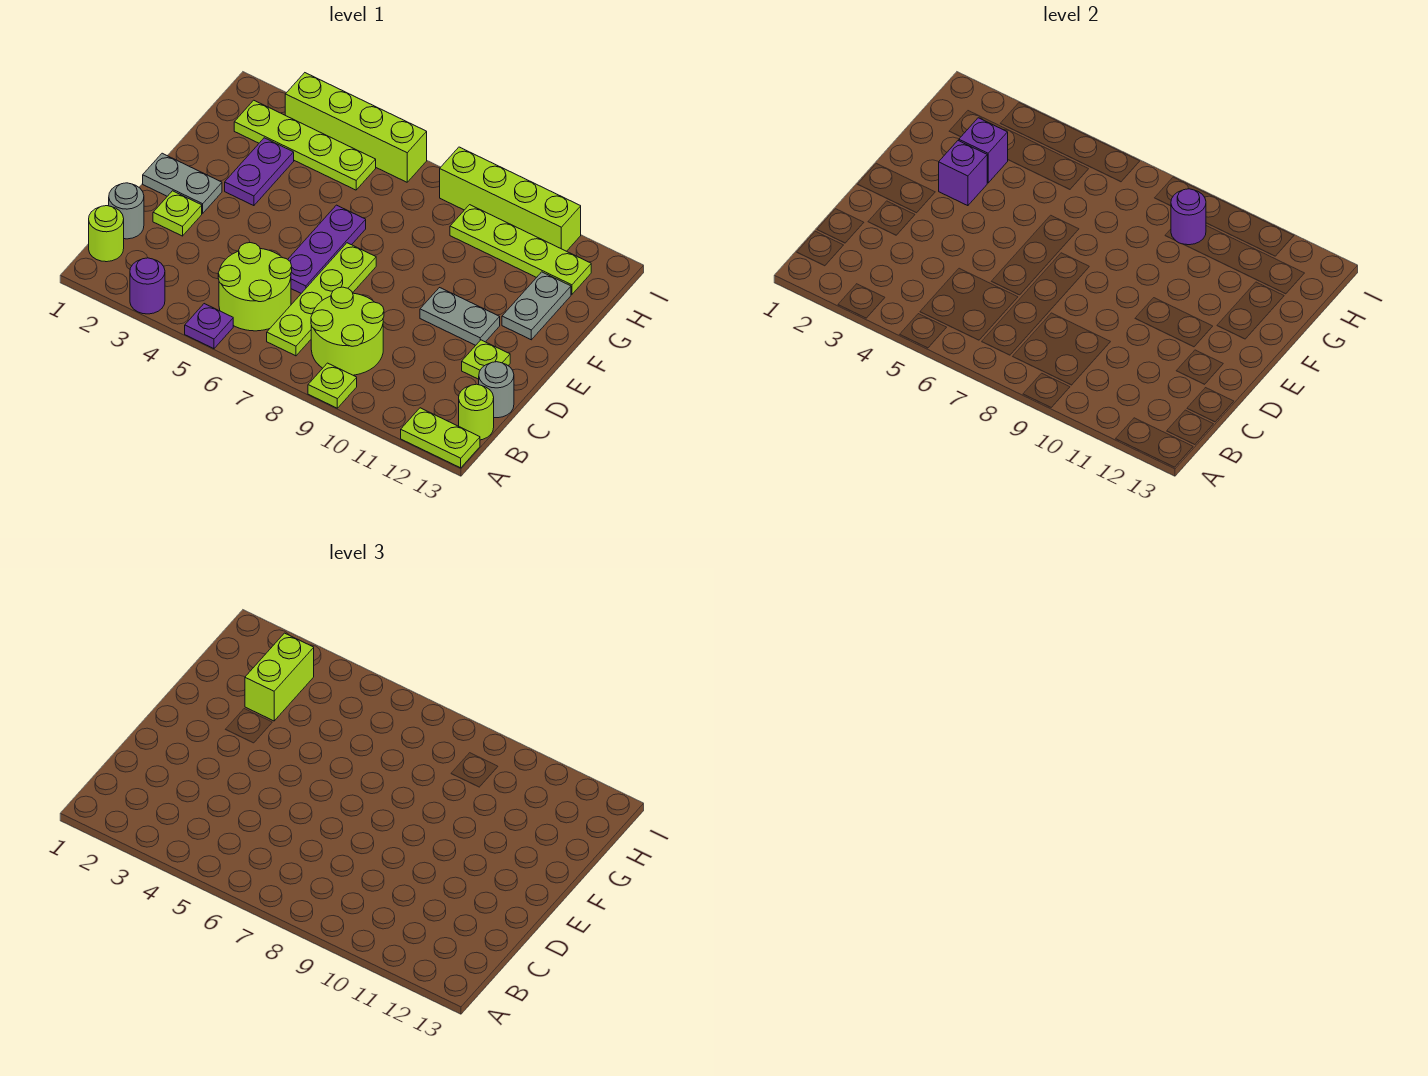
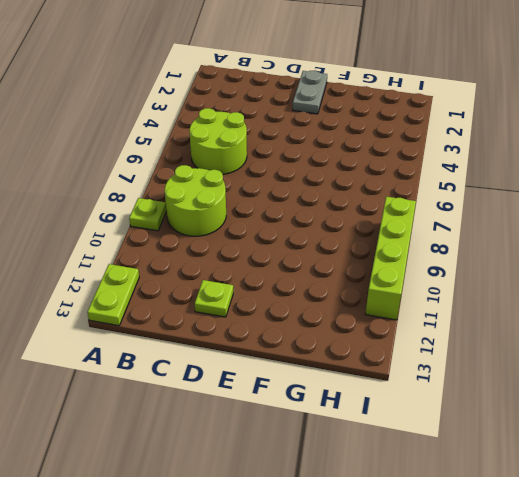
none -> purple 1x1 round brick [130,258,165,314]
none -> purple 1x1 plate [185,304,233,349]
none -> lime 1x1 round brick [89,206,124,262]

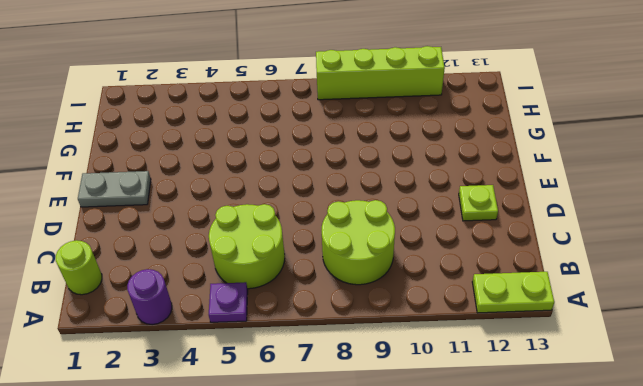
none -> lime 1x1 plate [308,363,357,408]
none -> lime 1x4 plate [267,243,376,356]
none -> lime 1x1 round brick [459,384,494,440]

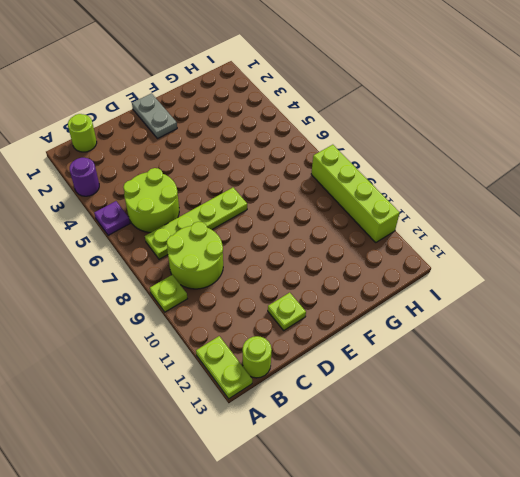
none -> grey 1x1 round brick [109,183,144,239]
none -> grey 1x1 round brick [479,362,514,418]
none -> lime 1x1 plate [153,191,202,236]

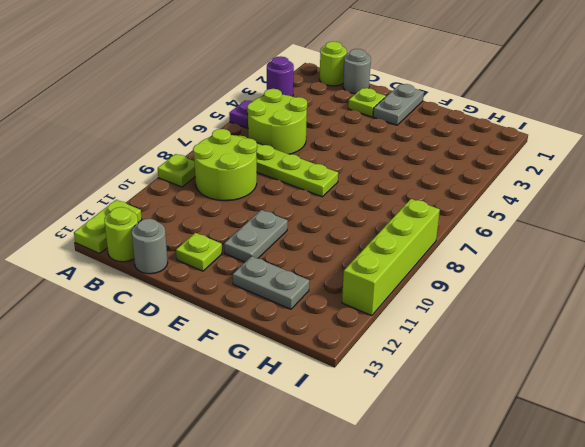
none -> purple 1x3 plate [288,205,366,293]
none -> purple 1x2 plate [225,138,294,206]
none -> lime 1x4 plate [234,100,376,190]

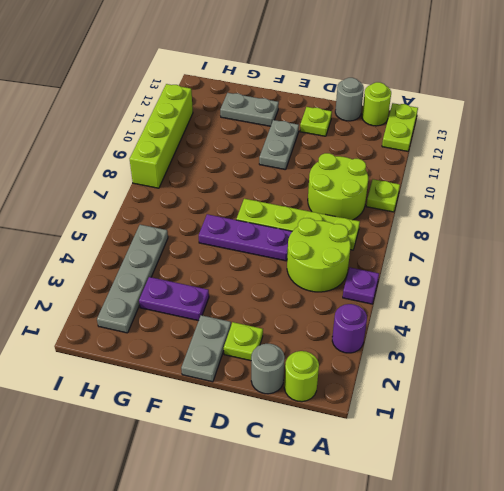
grey 1x4 plate [97,225,168,333] -> lime 1x4 plate [234,100,376,190]
none -> lime 1x4 plate [450,205,591,294]
none -> lime 1x4 brick [285,73,427,182]
none -> purple 1x1 brick [939,141,987,206]

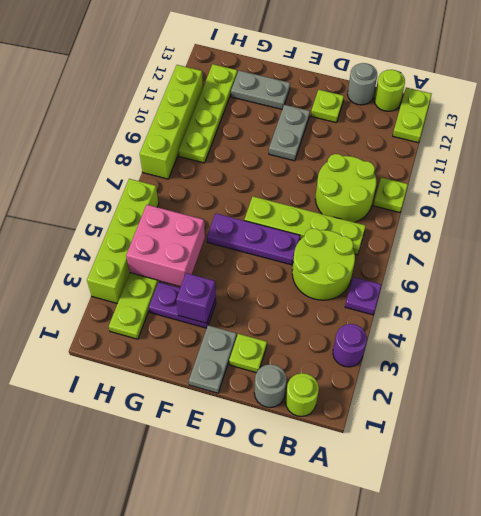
pink 2x2 brick [126,205,205,286] -> none
none -> purple 1x1 brick [959,118,1008,183]
none -> purple 1x1 round brick [1171,189,1206,245]
none -> lime 1x2 brick [245,633,314,721]

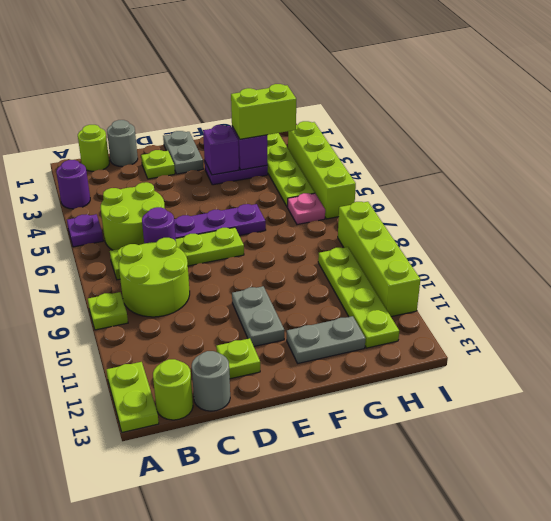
purple 1x1 round brick [142,207,176,243] -> purple 1x1 round brick moved to [1171,189,1206,245]
pink 1x1 plate [288,193,325,225] -> none

